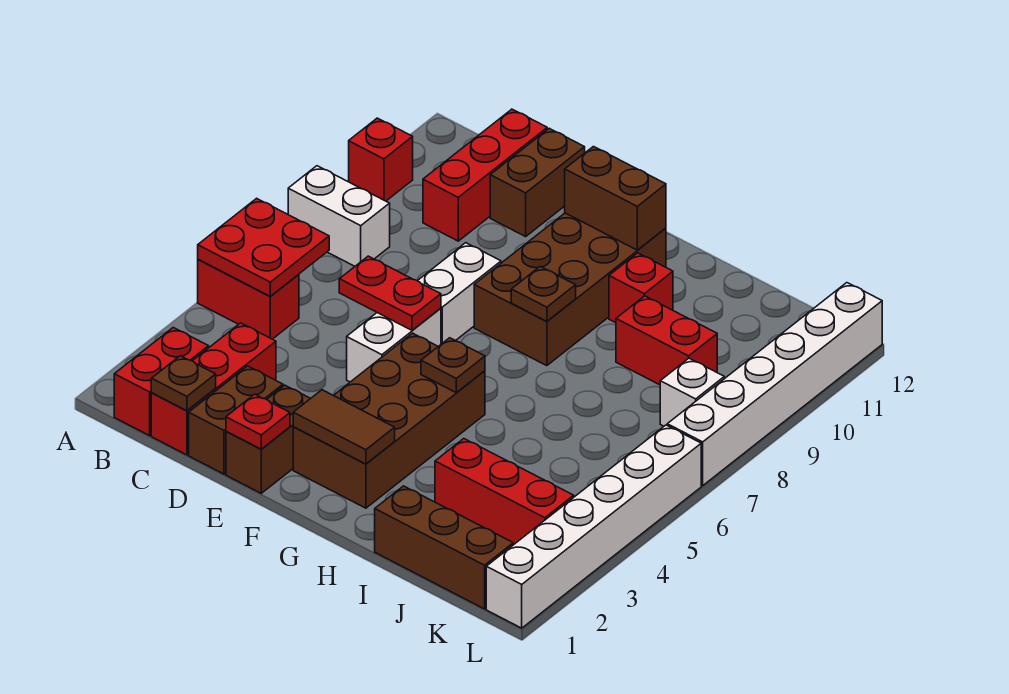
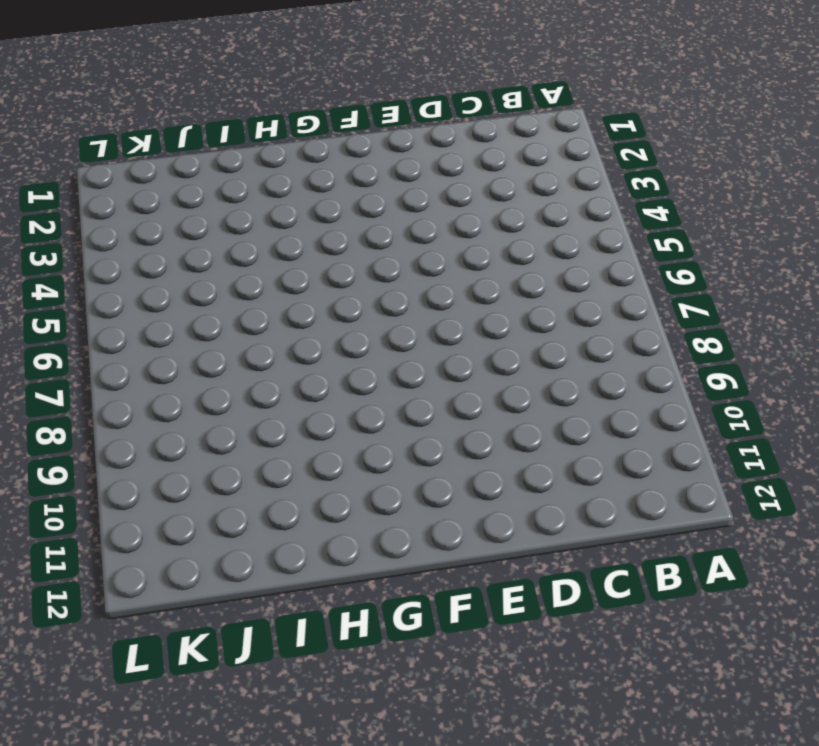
none -> red 1x2 brick [198,259,299,339]
none -> white 1x2 brick [288,166,390,266]
none -> red 1x1 brick [349,118,413,201]

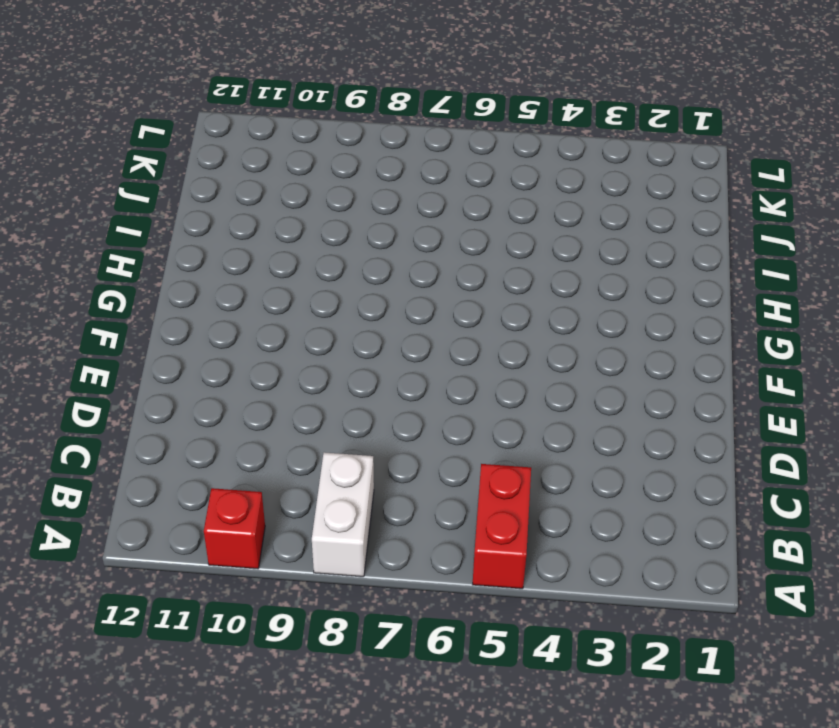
none -> red 1x2 brick [114,328,209,436]
none -> red 1x3 brick [151,323,276,455]
none -> red 1x3 brick [423,109,547,241]

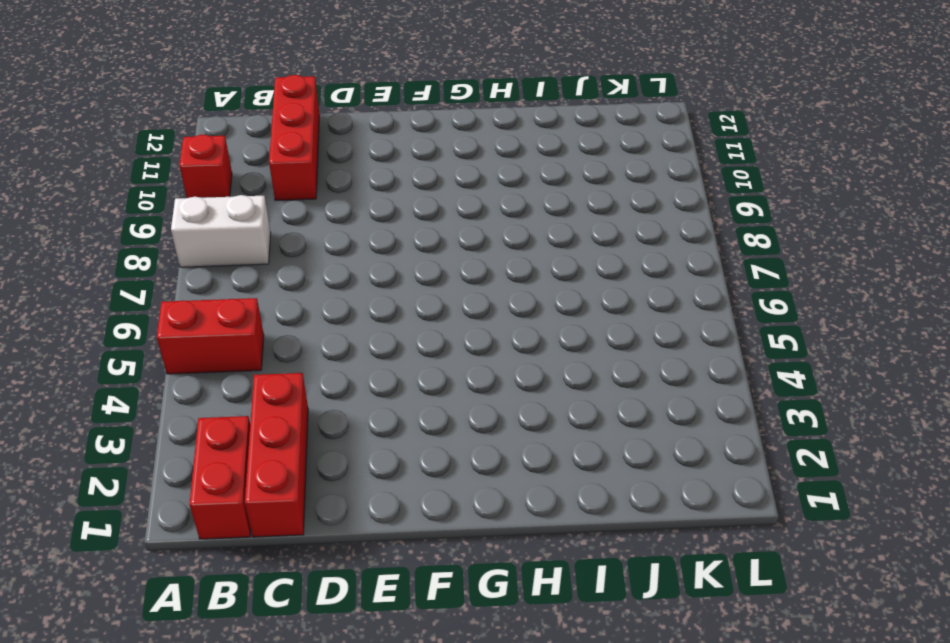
none -> brown 1x2 brick [189,366,283,474]
none -> brown 1x2 brick [490,128,585,237]
none -> brown 1x2 brick [226,385,311,493]

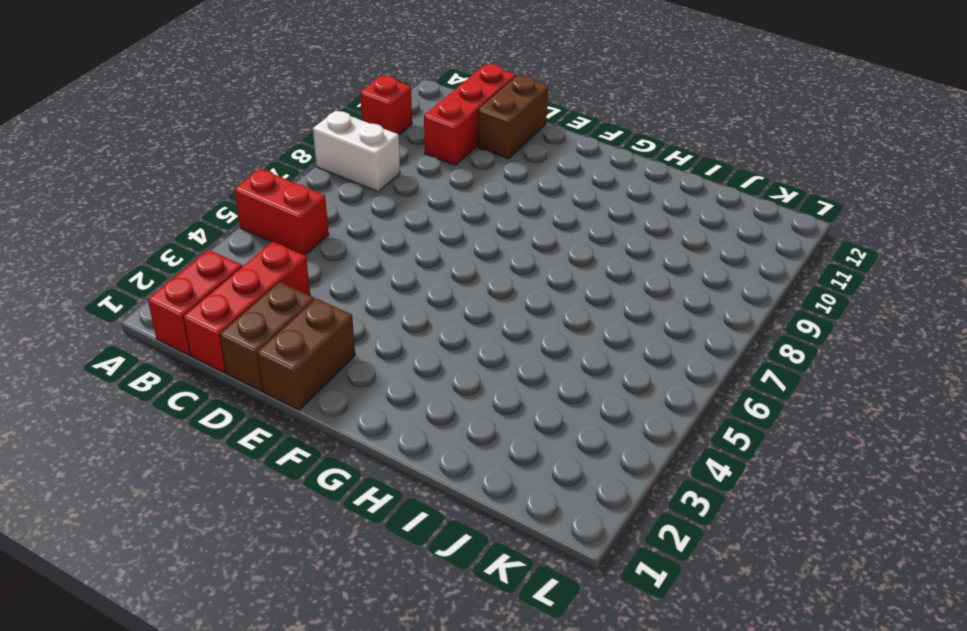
none -> white 1x2 brick [347,308,441,382]
none -> white 1x2 brick [418,243,501,344]
none -> brown 2x4 brick [293,333,485,508]

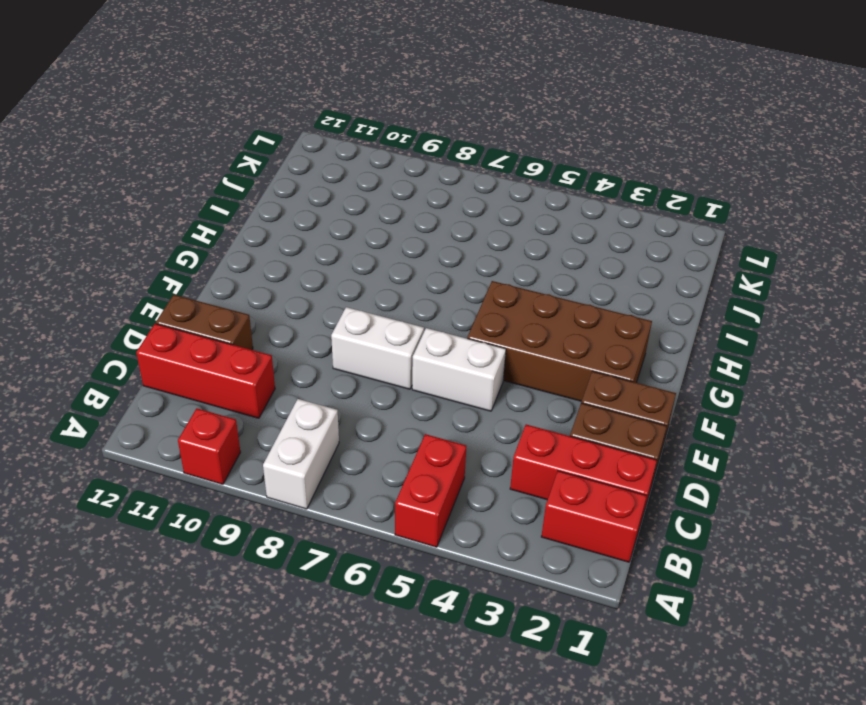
none -> brown 2x4 brick [474,213,666,366]
none -> red 1x1 brick [609,253,673,323]
none -> brown 1x3 brick [375,486,513,609]

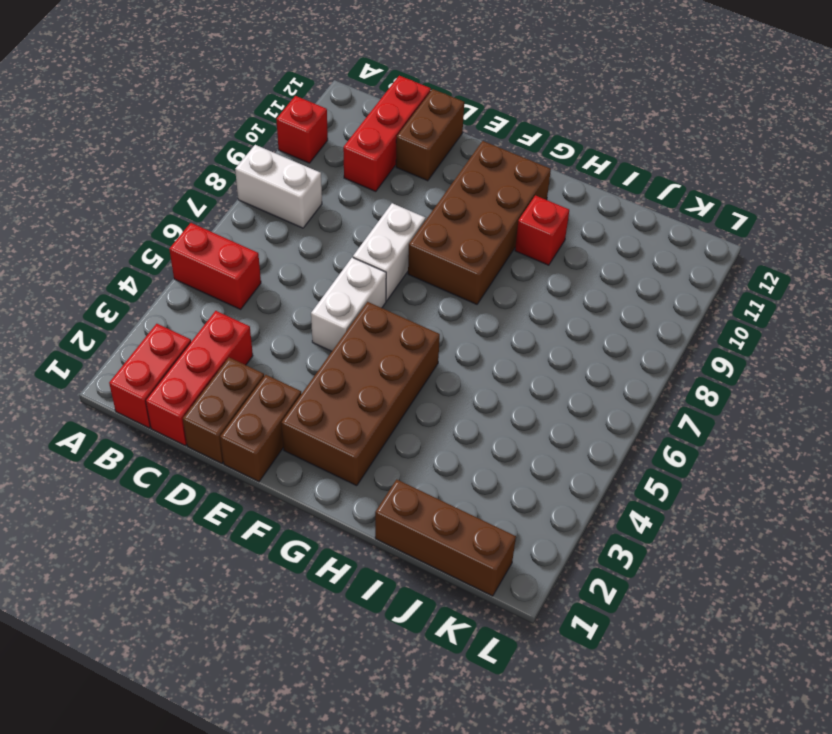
none -> red 1x3 brick [435,439,574,545]
none -> red 1x2 brick [616,296,717,385]
none -> white 1x1 brick [660,358,724,426]

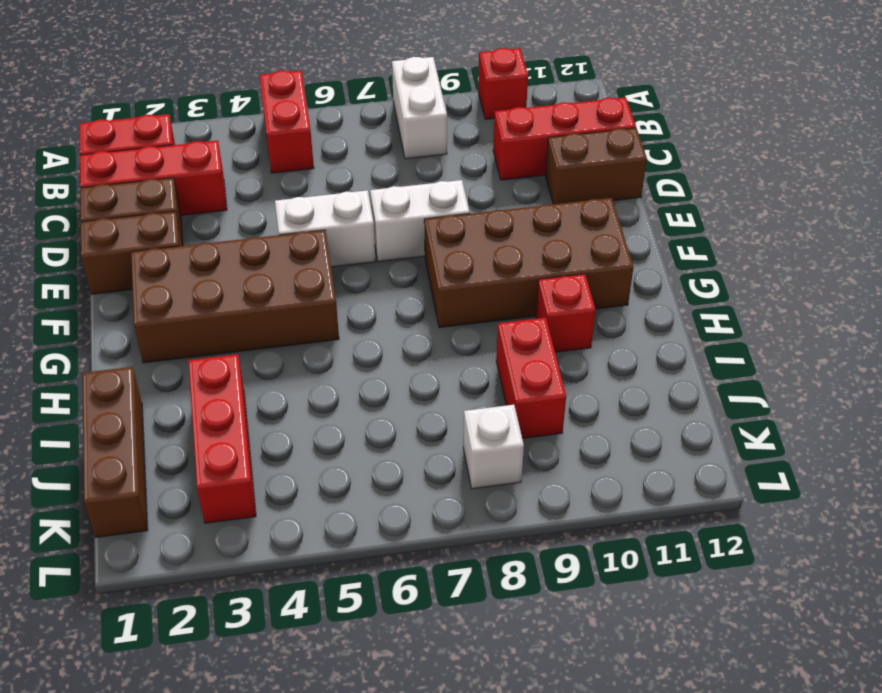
none -> white 1x6 brick [486,425,701,628]
none -> white 1x6 brick [667,283,882,486]
none -> red 2x2 plate [198,198,329,296]

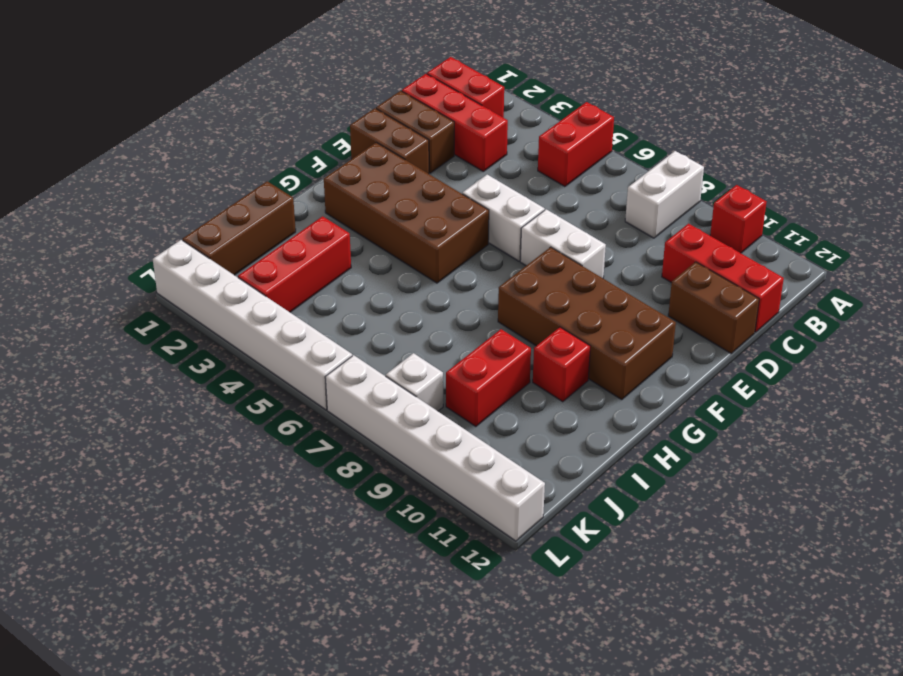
none -> red 2x2 plate [198,198,329,296]
none -> brown 1x1 plate [151,356,216,411]
none -> red 1x2 plate [339,256,441,330]

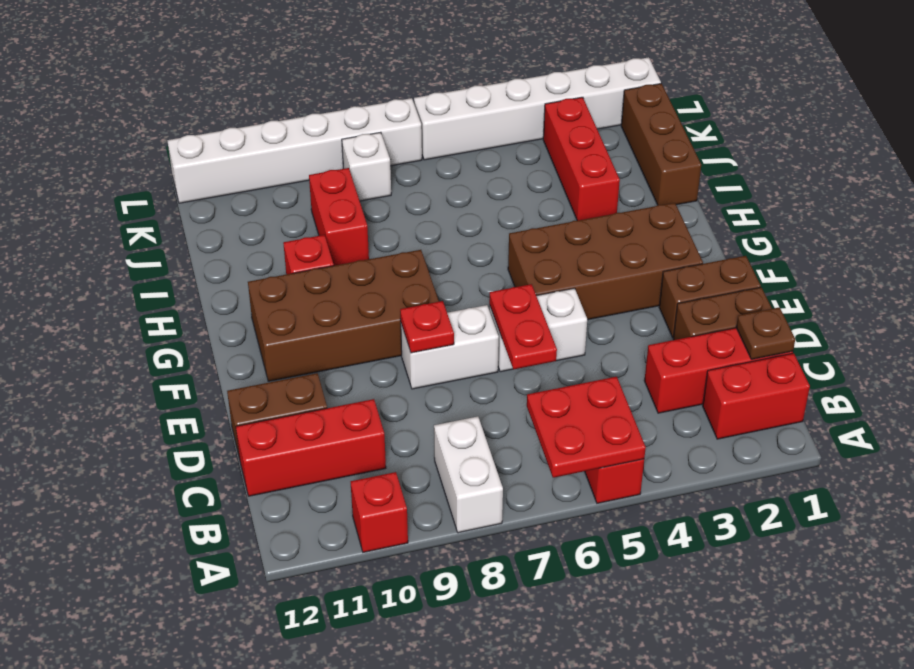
red 1x1 plate [400,301,454,353] -> red 1x1 plate moved to [226,394,290,449]
none -> brown 1x2 tile [293,390,395,464]
none -> brown 1x2 brick [565,147,666,250]
none -> brown 1x1 plate [421,338,485,393]

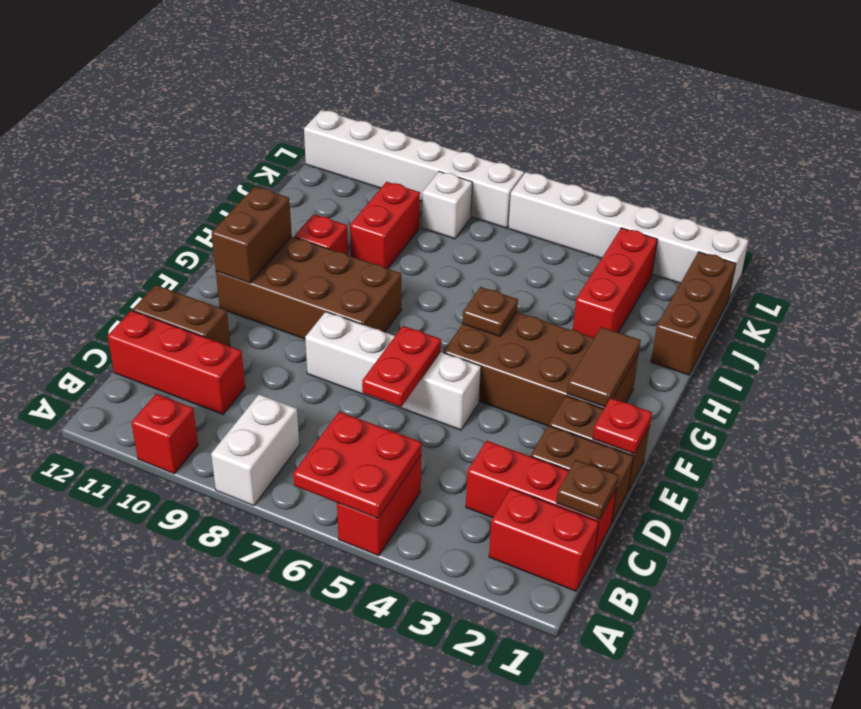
none -> brown 1x1 plate [511,267,576,321]

